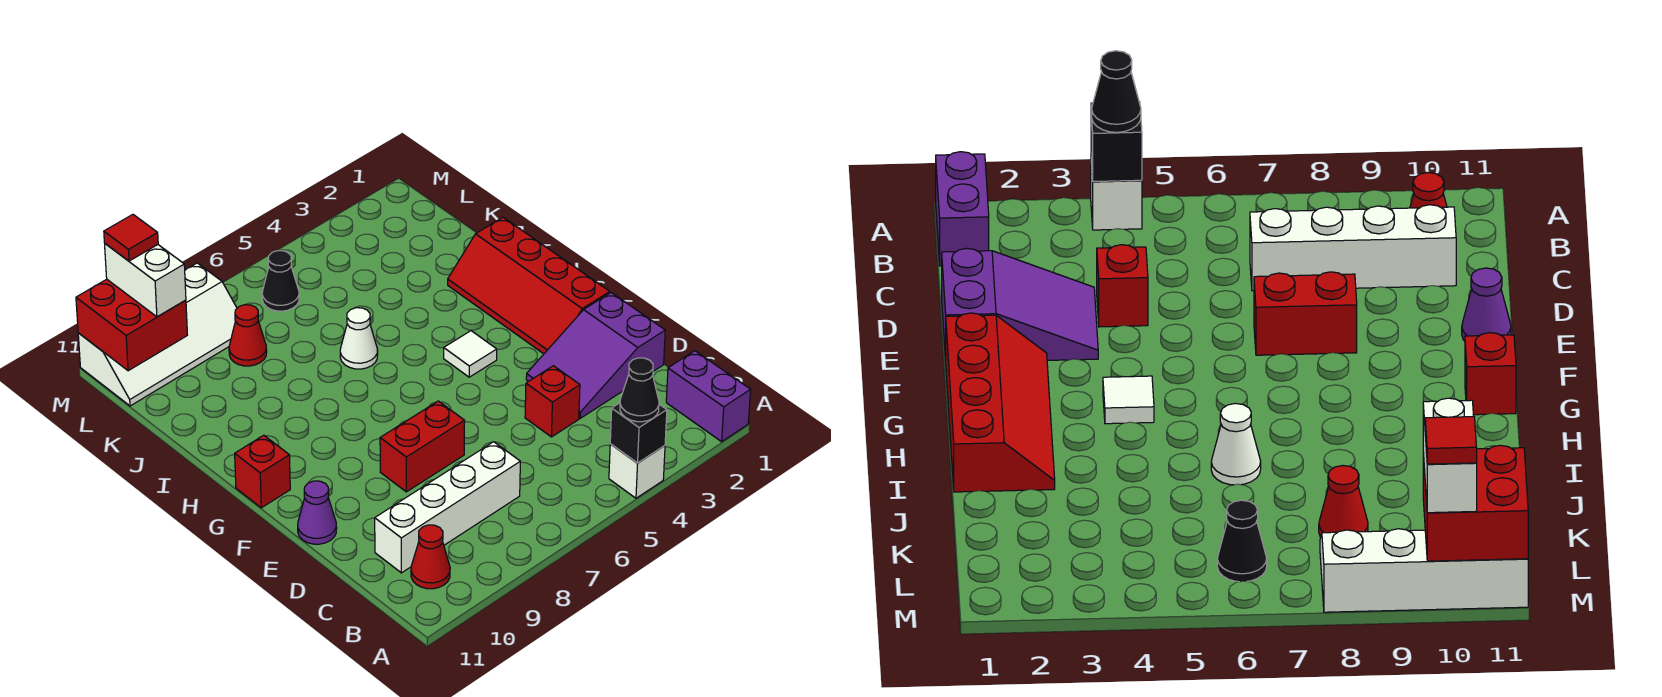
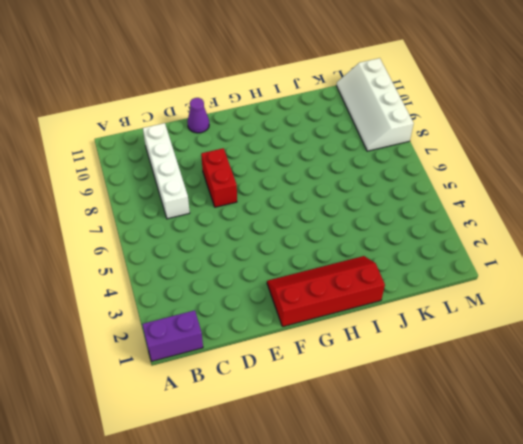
none -> white 1x1 brick [609,444,665,498]
none -> red 1x1 cone [411,525,450,589]
none -> purple 2x3 slope [526,293,665,418]

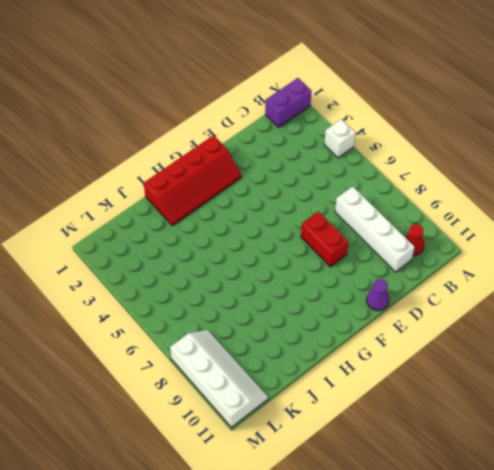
none -> purple 2x3 slope [526,293,665,418]
none -> red 1x1 brick [525,366,580,437]
none -> white 1x1 tile [444,331,497,377]

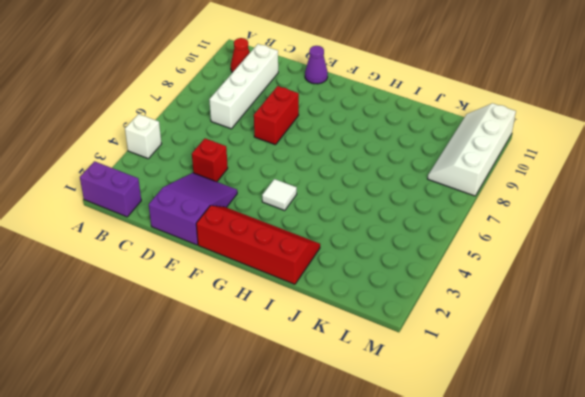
none -> red 1x1 brick [235,435,290,508]
none -> white 1x1 cone [340,308,378,369]
none -> red 1x1 cone [229,305,267,366]

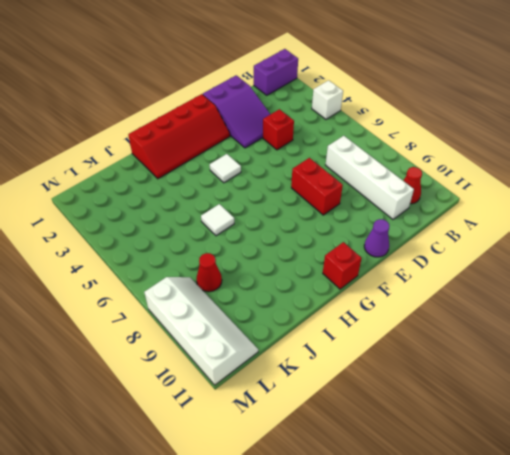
white 1x1 tile [201,204,234,236] -> white 1x1 cone [340,308,378,369]
none -> black 1x1 cone [262,251,299,311]
none -> black 1x1 brick [610,403,667,463]
none -> red 2x2 brick [76,279,187,371]

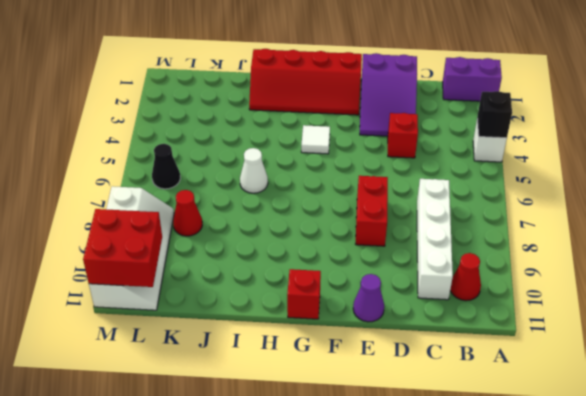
none -> black 1x1 cone [620,358,659,422]
none -> white 1x2 brick [105,244,186,317]
none -> red 1x1 tile [104,215,158,261]

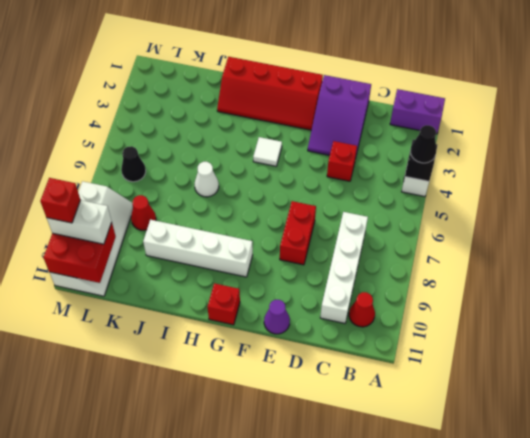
white 1x4 brick [143,220,253,277] -> none
red 1x1 brick [40,178,80,223] -> red 1x1 tile [104,215,158,261]

